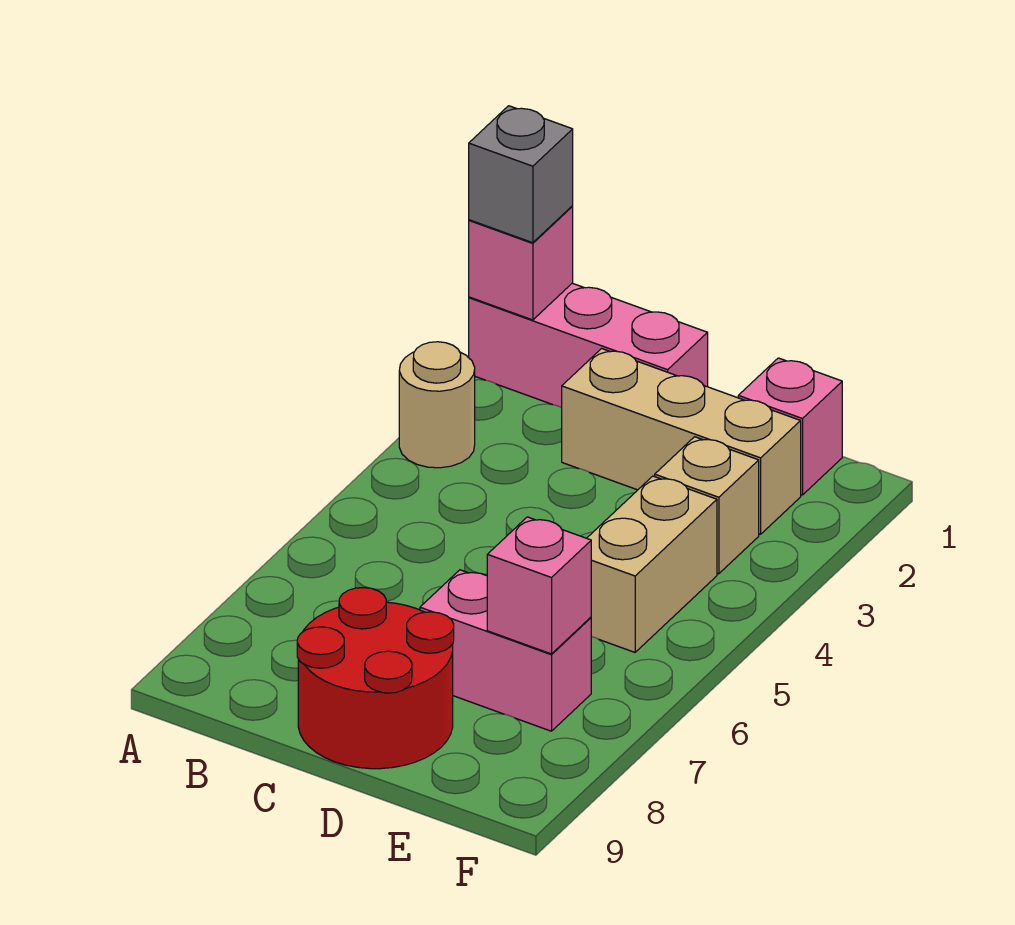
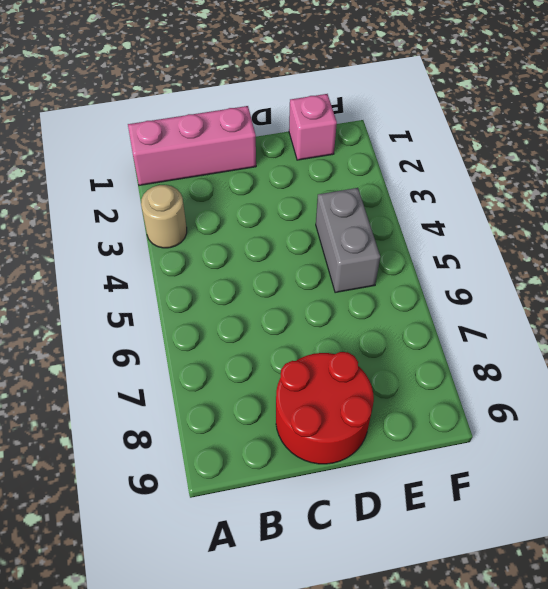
grey 1x2 brick [316,188,380,293] -> tan 1x2 brick [587,476,717,652]
none -> tan 1x3 brick [562,349,801,534]
none -> pink 1x2 brick [420,570,591,731]

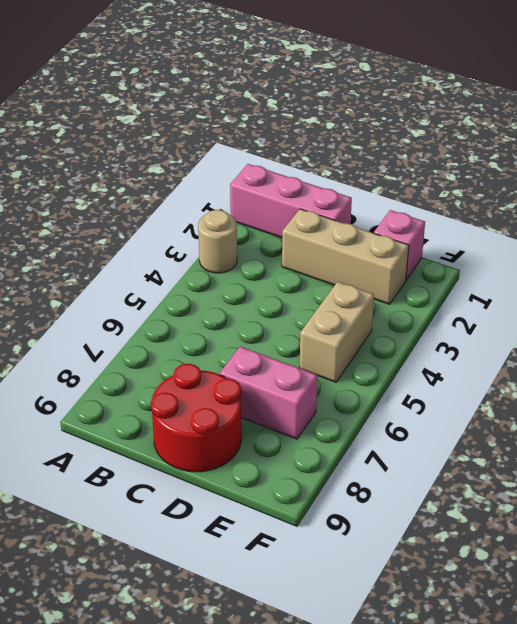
none -> tan 1x1 brick [655,437,759,574]
none -> pink 1x1 brick [469,206,573,320]

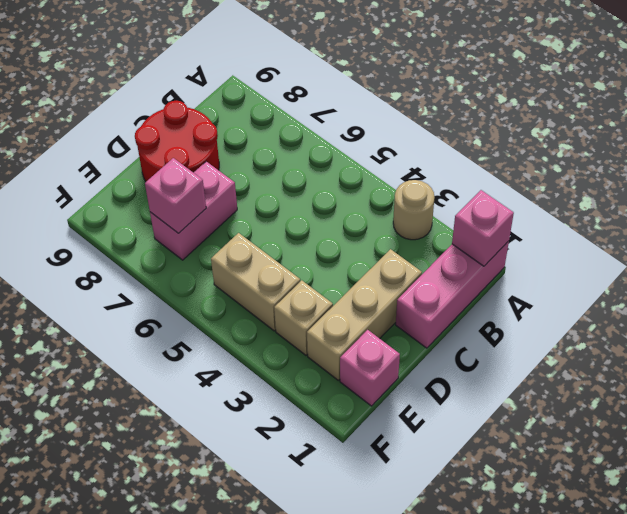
none -> grey 1x1 brick [469,106,573,243]

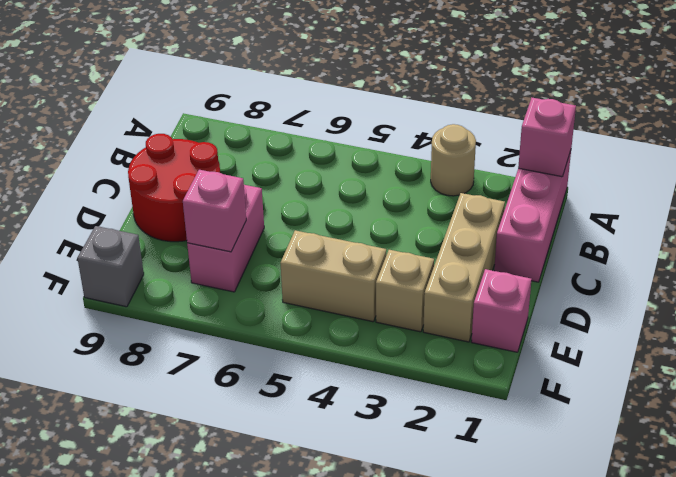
grey 1x1 brick [78,226,144,307] -> grey 1x1 brick moved to [469,106,573,243]

